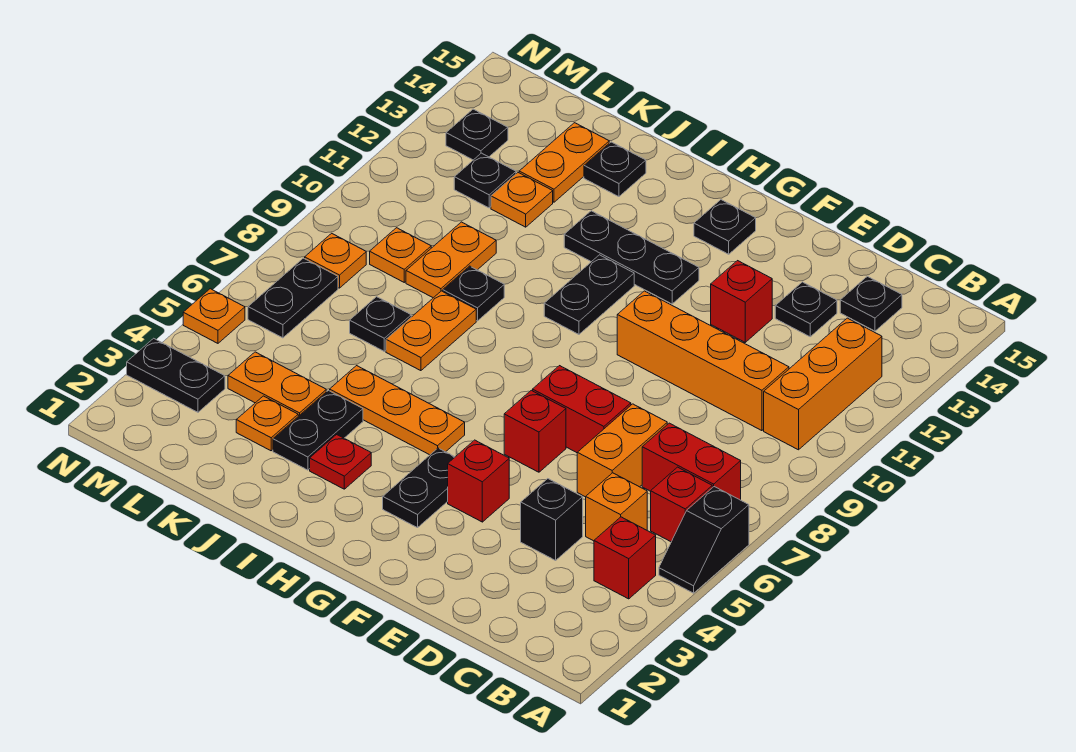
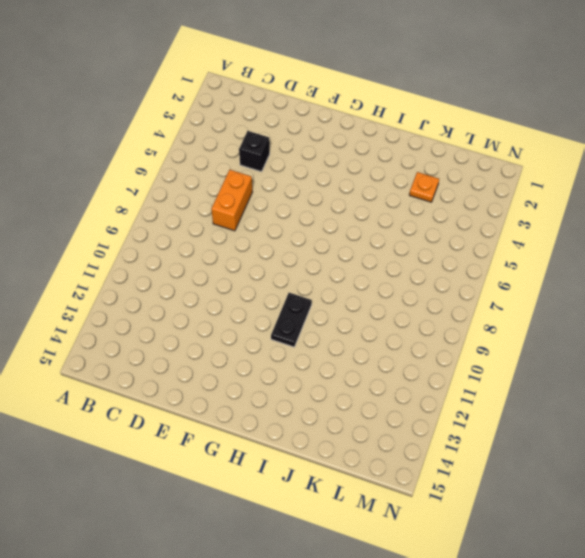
none -> black 1x2 slope [659,487,749,593]
none -> red 1x1 brick [594,517,656,599]
none -> red 1x1 brick [651,467,712,542]
none -> red 1x2 brick [642,423,741,500]

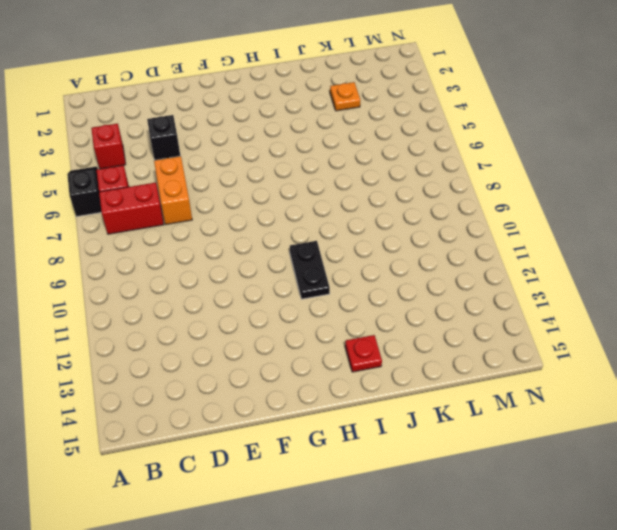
red 1x1 plate [345,335,382,372] -> red 1x1 plate moved to [310,435,371,489]
none -> orange 1x3 brick [764,318,882,450]
none -> orange 1x1 brick [586,473,647,541]
none -> orange 1x4 brick [617,291,789,431]
none -> black 1x1 plate [840,276,902,331]

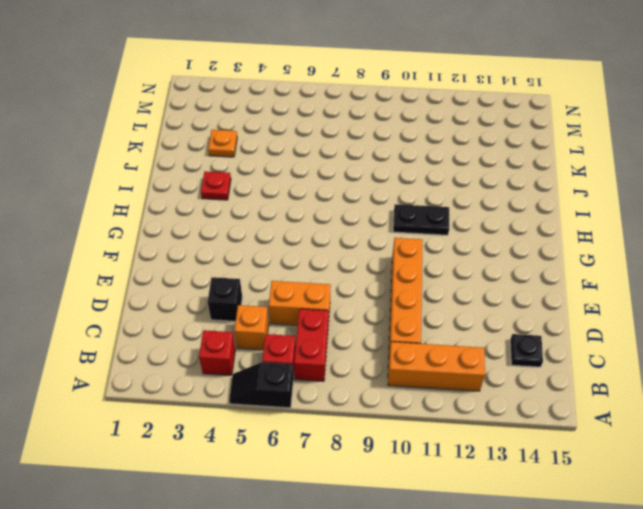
none -> black 1x1 plate [775,282,837,337]
none -> red 1x2 brick [533,366,631,453]
none -> red 1x1 brick [711,261,772,342]
none -> red 1x1 brick [448,440,509,522]

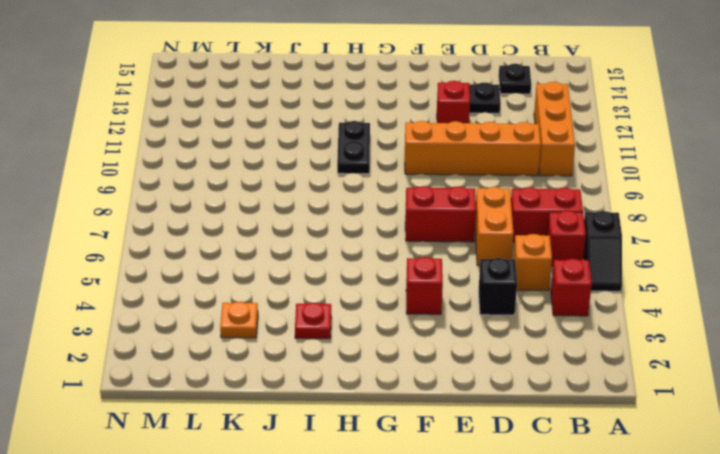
none -> red 1x1 brick [504,390,566,472]
none -> black 1x2 plate [383,448,455,528]
none -> black 1x3 plate [564,211,699,304]
none -> black 1x1 plate [694,200,756,254]

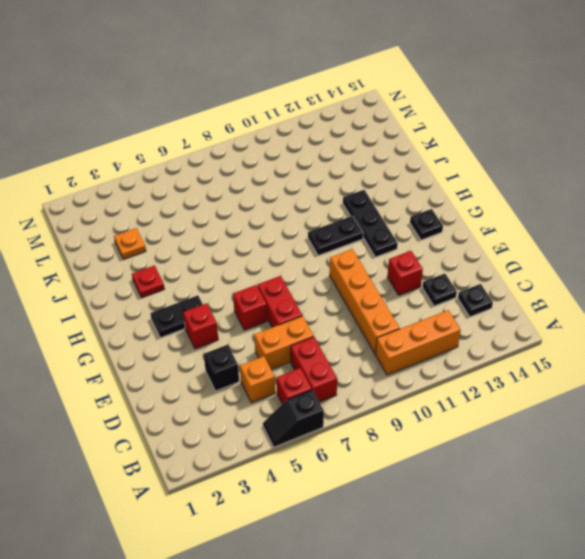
none -> red 1x1 brick [594,517,656,599]
none -> orange 1x3 plate [330,366,465,455]
none -> black 1x2 plate [273,390,363,470]
none -> orange 1x2 plate [386,291,476,371]

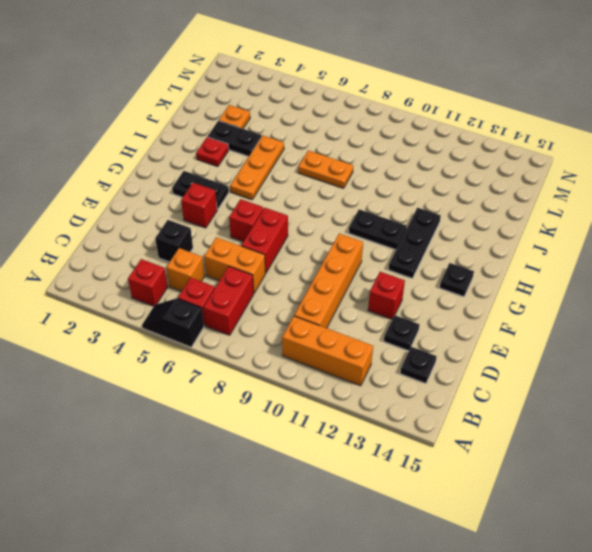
none -> black 1x1 plate [443,266,504,321]
none -> black 1x1 plate [584,142,646,197]
none -> orange 1x2 plate [228,352,326,416]
none -> black 1x1 plate [350,297,411,351]

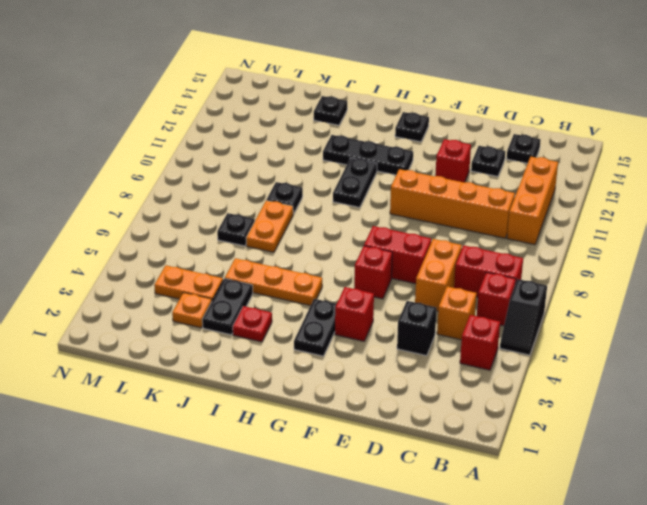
none -> orange 1x2 plate [406,222,496,298]
none -> orange 1x1 plate [491,173,553,227]
none -> orange 1x2 plate [519,123,609,202]
none -> orange 1x1 plate [370,228,431,282]

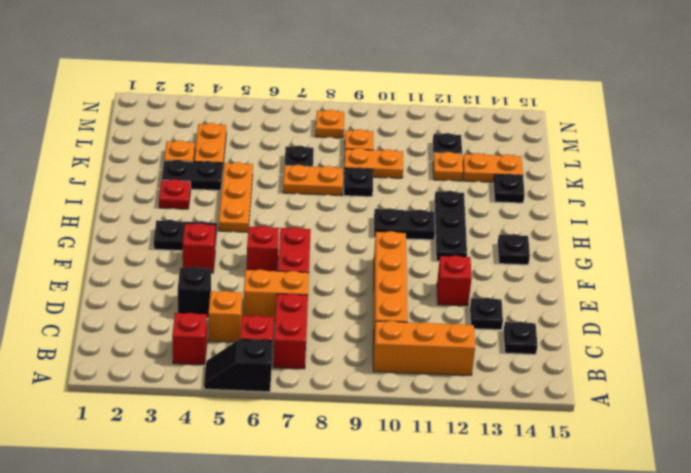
none -> black 1x2 plate [127,338,225,412]
none -> black 1x2 plate [248,258,338,338]
none -> black 1x1 plate [446,109,508,160]
none -> orange 1x1 plate [183,289,245,343]

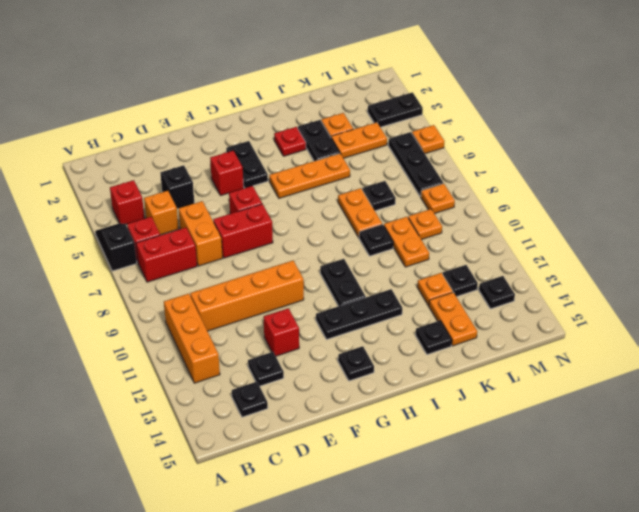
black 1x3 plate [388,132,443,197] -> black 1x2 plate [248,258,338,338]

